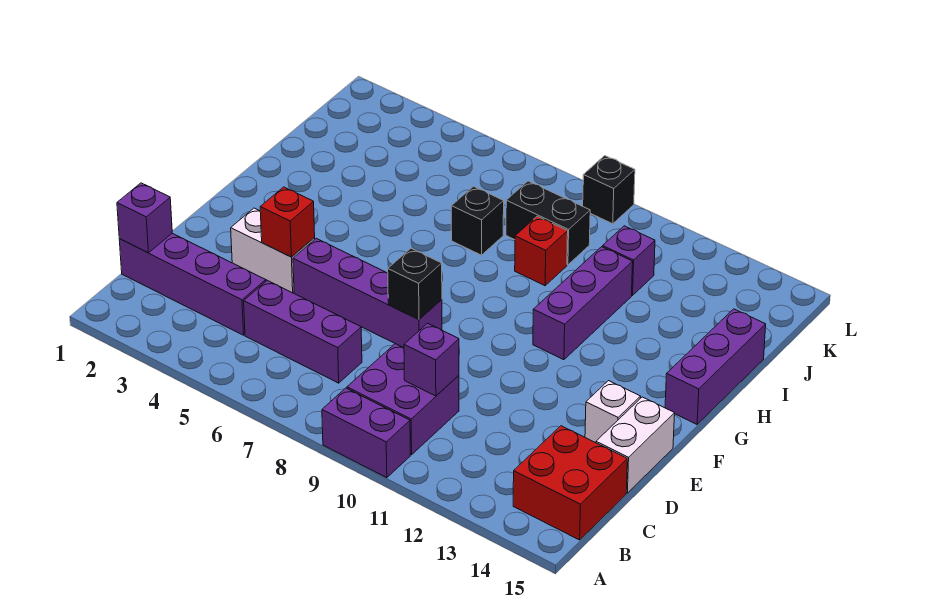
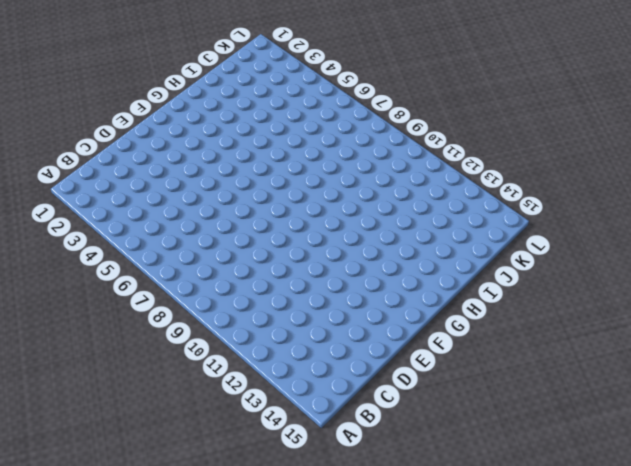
none -> purple 1x2 brick [322,388,410,478]
none -> purple 2x2 brick [347,344,459,455]
none -> red 2x2 brick [513,426,627,540]

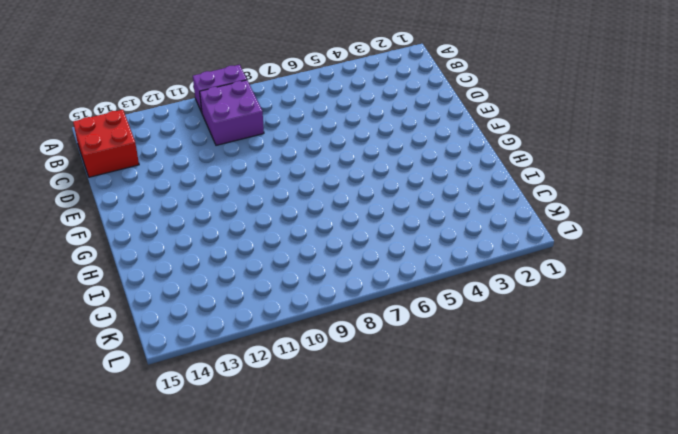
none -> purple 1x4 brick [119,233,266,335]
none -> purple 1x3 brick [244,280,362,383]
none -> white 1x2 brick [596,397,675,493]

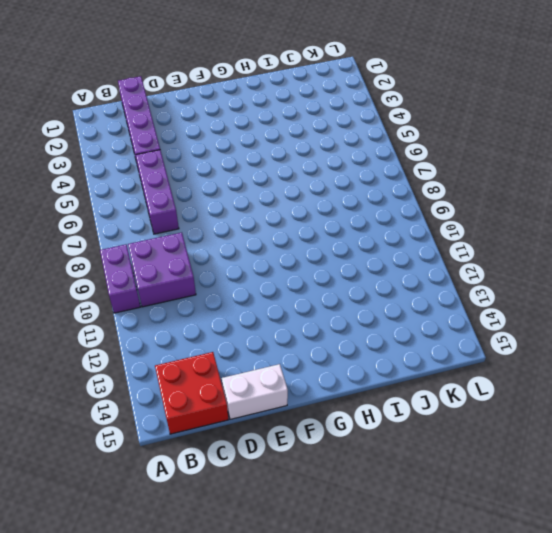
none -> white 1x2 brick [231,208,315,293]
none -> purple 1x4 brick [293,238,442,348]
none -> white 1x1 brick [585,381,641,443]

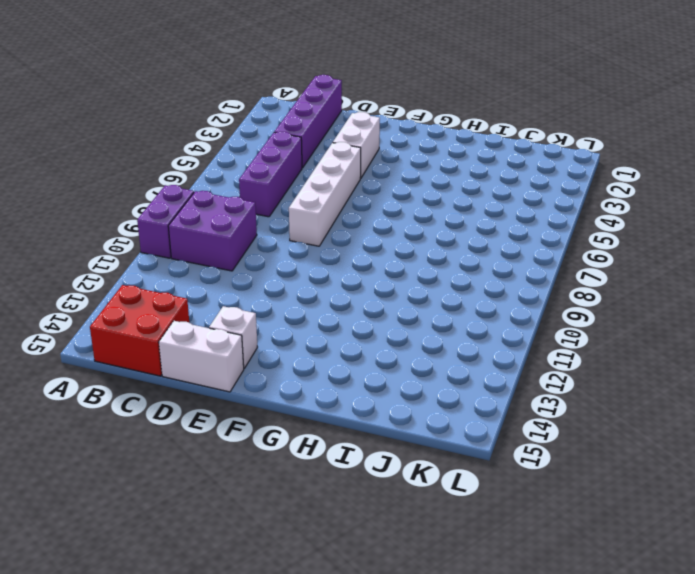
white 1x4 brick [289,142,361,246] -> purple 1x4 brick [293,238,442,348]
none -> purple 1x3 brick [533,247,633,360]
none -> purple 1x3 brick [665,309,766,424]
none -> black 1x1 brick [451,186,504,255]

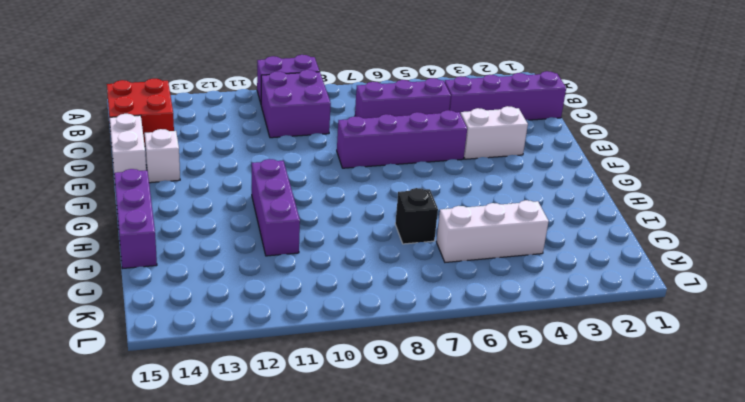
white 1x3 brick [436,200,549,262] -> none
none -> red 1x1 brick [515,216,568,286]
none -> black 1x2 brick [506,181,590,265]
none -> purple 1x1 brick [603,226,655,295]

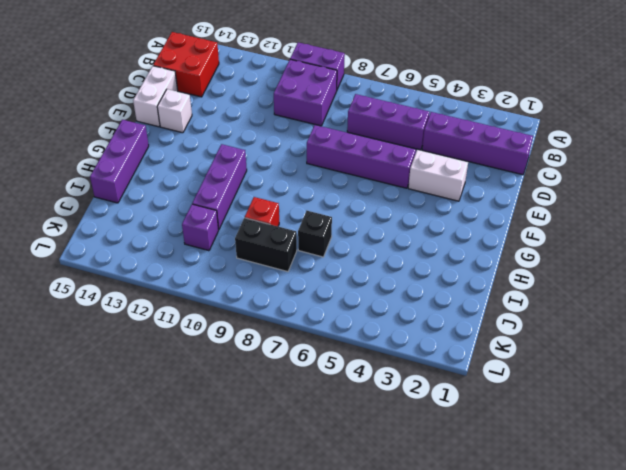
none -> black 1x1 brick [583,156,635,224]
none -> purple 1x1 brick [117,183,172,253]
none -> purple 1x1 brick [404,323,459,396]

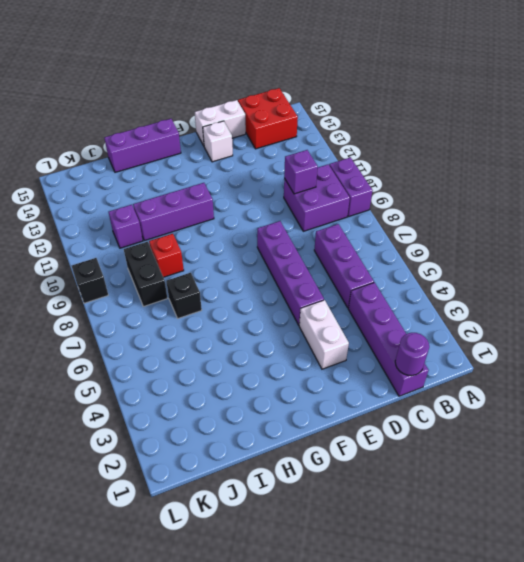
purple 1x1 round brick [395,333,429,376] -> purple 1x1 brick [117,183,172,253]
none -> red 1x1 brick [260,187,315,257]
none -> black 1x1 brick [388,248,442,320]

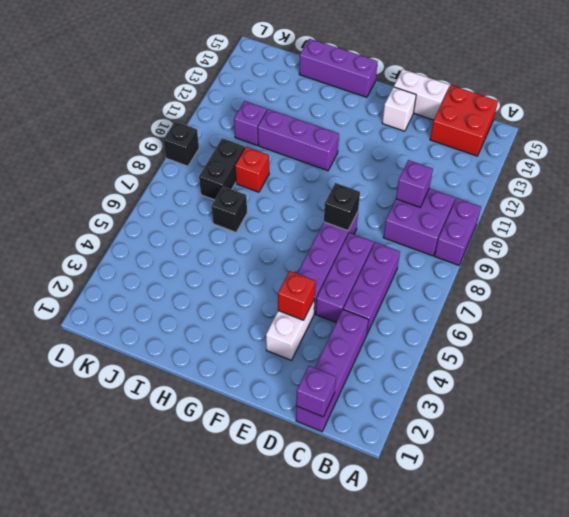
purple 1x3 brick [316,233,374,323] -> none

